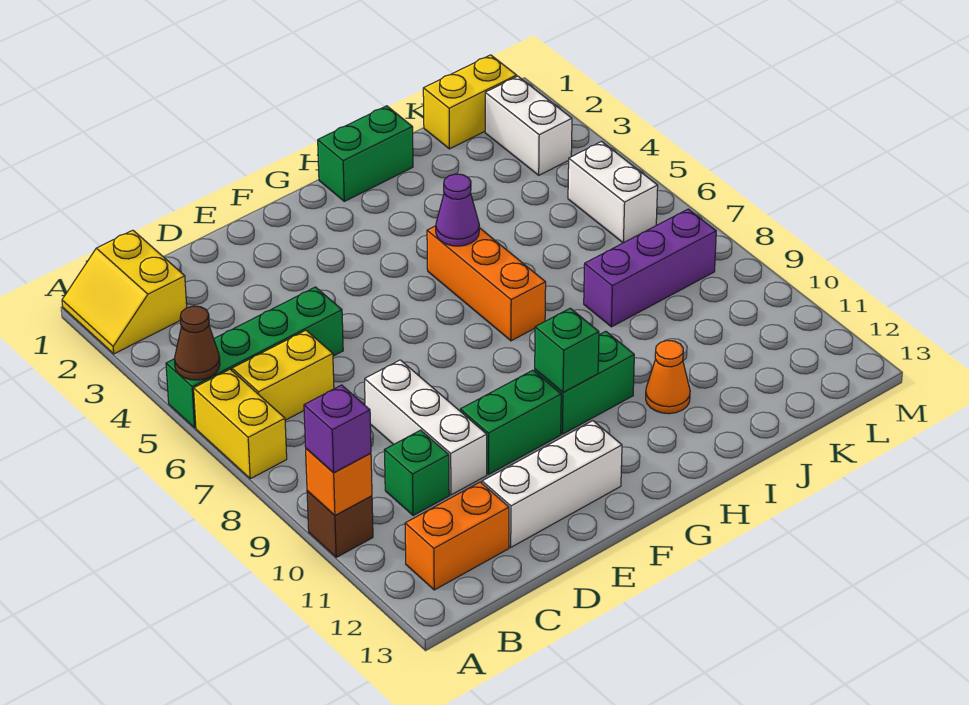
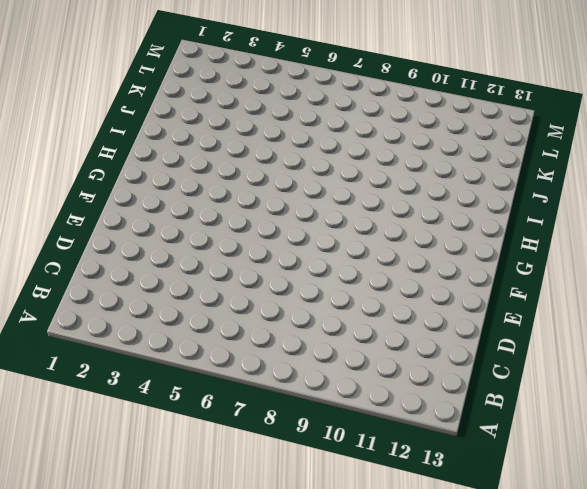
none -> yellow 2x2 slope [62,230,187,354]
none -> green 1x4 brick [166,287,343,428]
none -> yellow 1x2 brick [194,369,287,479]

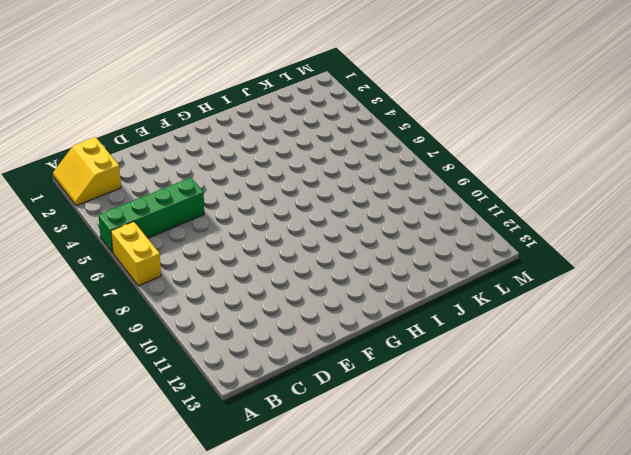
none -> brown 1x1 brick [307,491,373,557]
none -> yellow 1x2 brick [232,330,334,420]
none -> orange 1x2 brick [405,482,509,590]

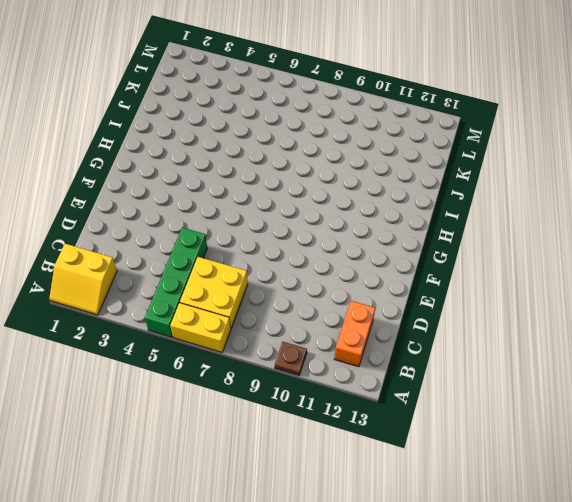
brown 1x1 plate [275,342,307,375] -> brown 1x1 brick [307,491,373,557]
yellow 2x2 brick [180,257,248,328] -> yellow 1x2 brick [232,330,334,420]
none -> green 1x1 brick [384,430,449,516]
none -> white 1x3 brick [365,360,487,495]
none -> white 1x3 brick [482,421,622,547]

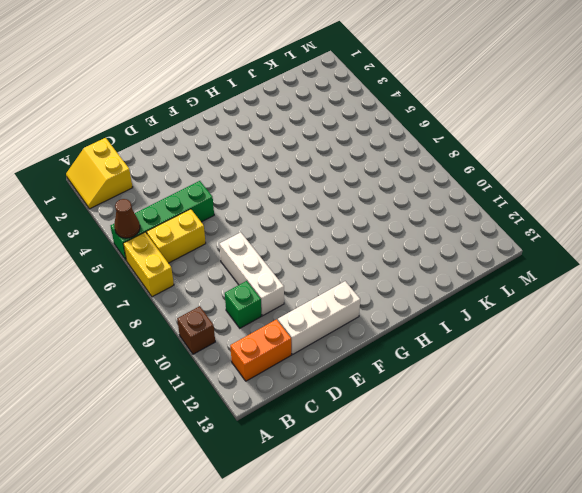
none -> green 1x2 brick [460,370,561,474]
none -> green 1x2 brick [535,331,634,434]
none -> green 1x2 brick [318,106,413,201]

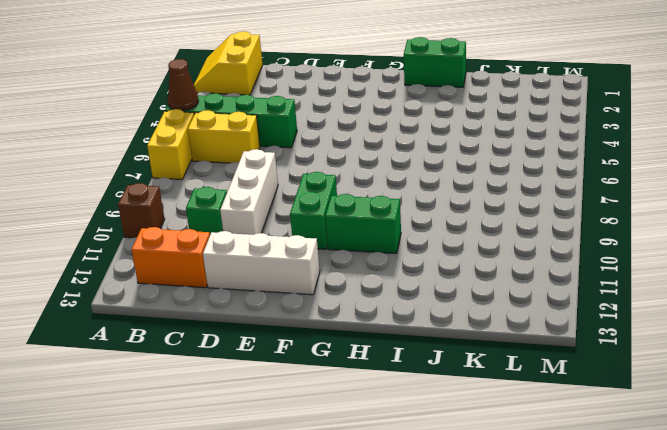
green 1x2 brick [290,172,337,249] -> green 1x2 brick turned to [460,370,561,474]
none -> orange 1x3 brick [427,226,546,341]
none -> orange 1x1 cone [646,340,690,414]
none -> purple 1x3 brick [584,209,716,327]

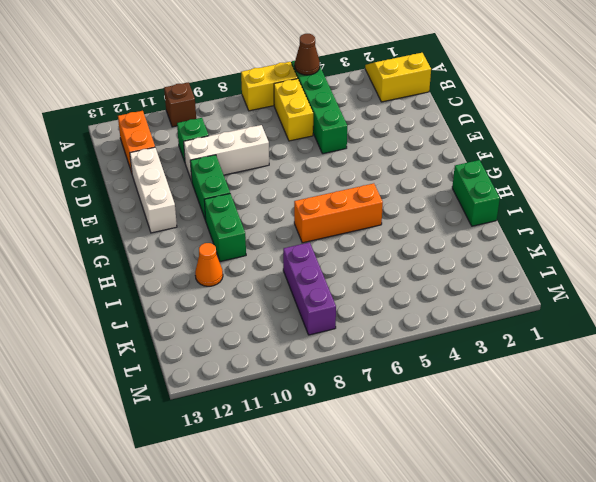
none -> yellow 1x2 brick [423,55,517,149]
none -> white 1x2 brick [485,76,572,175]
none -> white 1x2 brick [568,142,658,243]

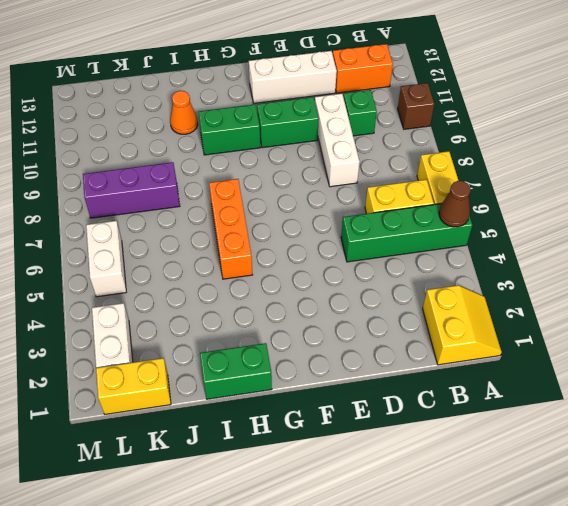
none -> orange 1x1 brick [306,449,372,516]
none -> green 1x1 brick [535,308,599,393]
none -> purple 1x1 cone [436,174,479,246]

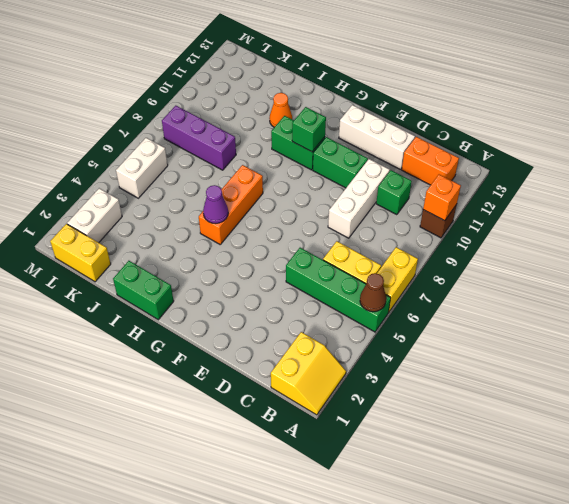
none -> purple 1x1 brick [304,385,371,473]

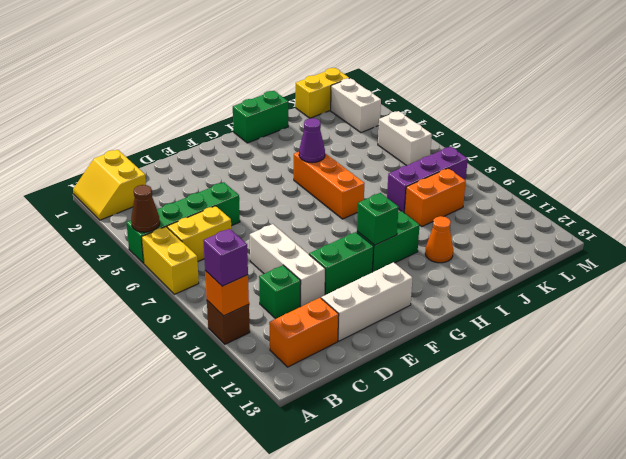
orange 1x2 brick [405,168,466,227] -> none

